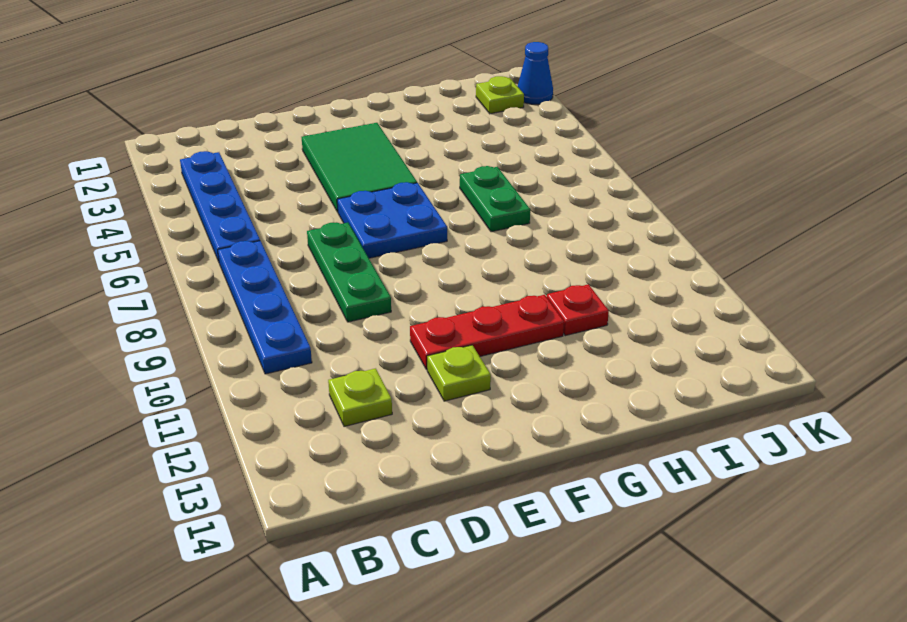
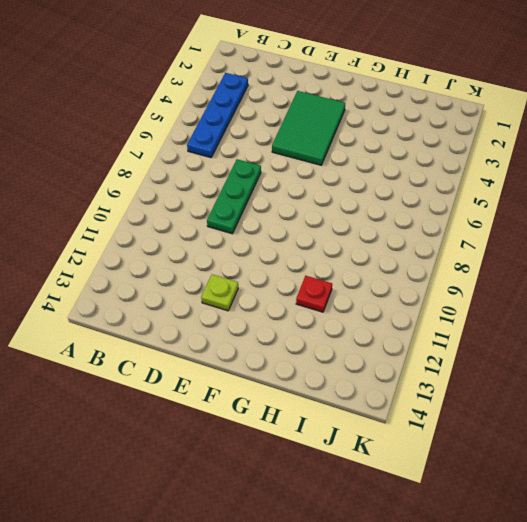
none -> blue 1x4 plate [218,241,312,374]
none -> lime 1x1 plate [328,368,392,427]
none -> blue 2x2 plate [337,182,447,258]

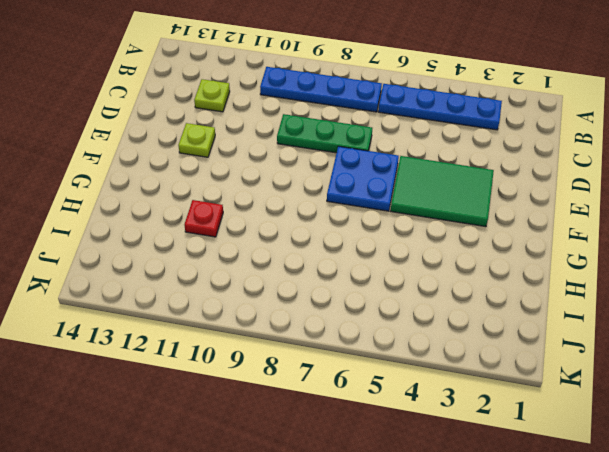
none -> red 1x3 plate [410,295,564,370]
none -> green 1x2 plate [460,166,530,232]
none -> lime 1x1 plate [476,76,524,114]

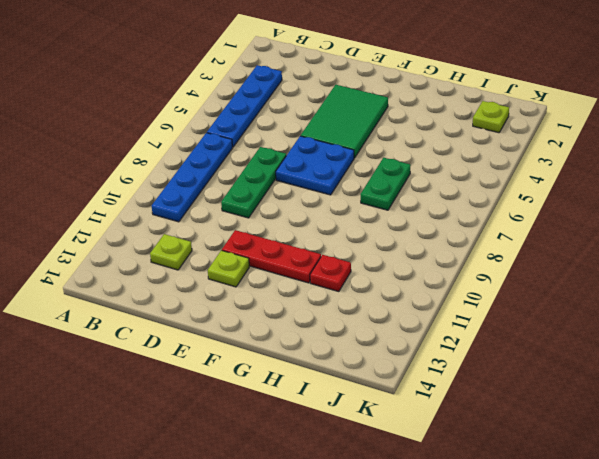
none -> blue 1x1 cone [518,42,553,104]

